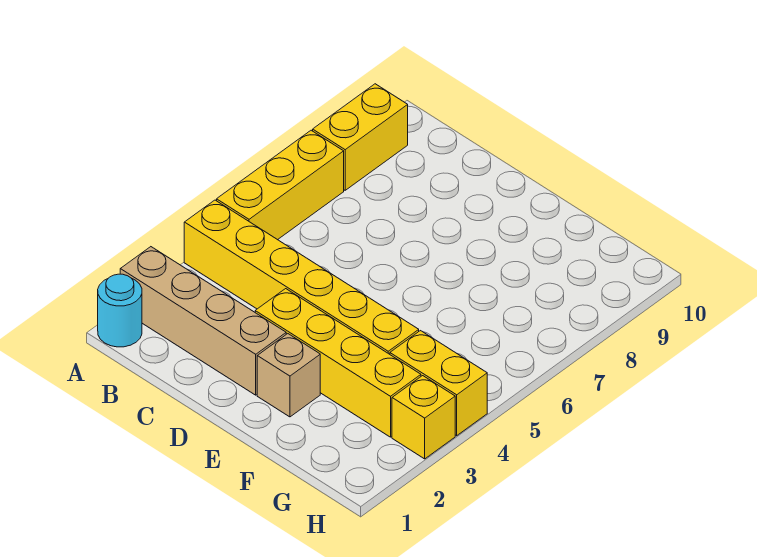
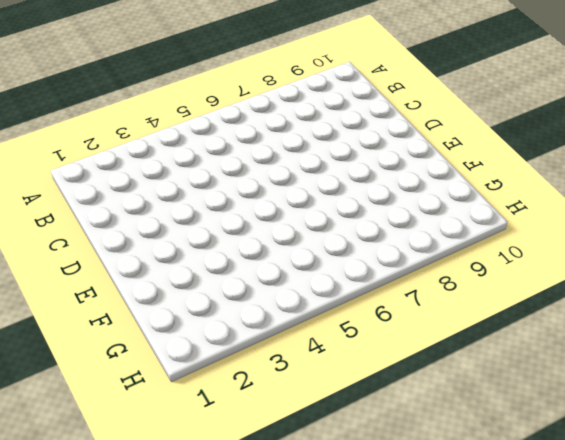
none -> cyan 1x1 round brick [98,274,142,347]
none -> tan 1x4 brick [120,247,286,395]

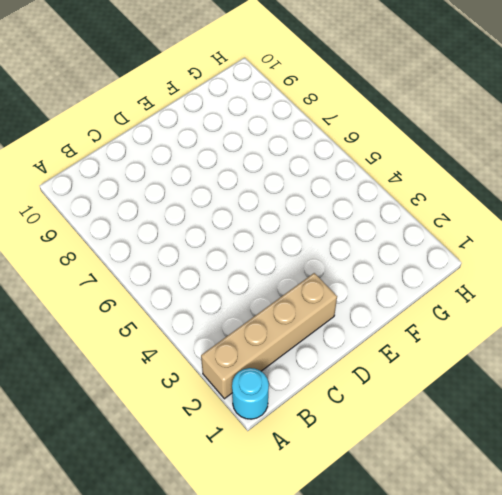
none -> yellow 1x6 brick [184,200,419,354]
none -> yellow 1x3 brick [217,130,344,240]

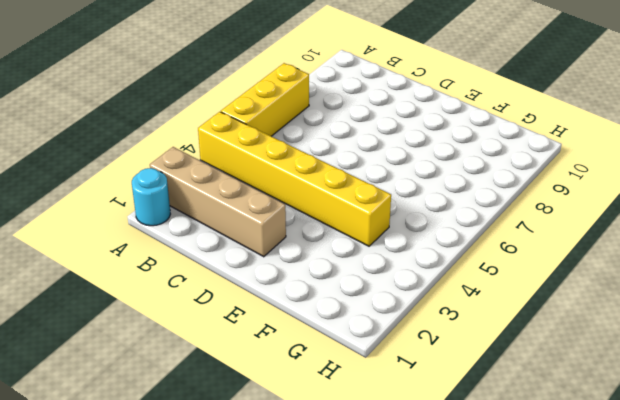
none -> yellow 1x2 brick [313,84,408,190]
none -> yellow 1x4 brick [255,289,421,437]

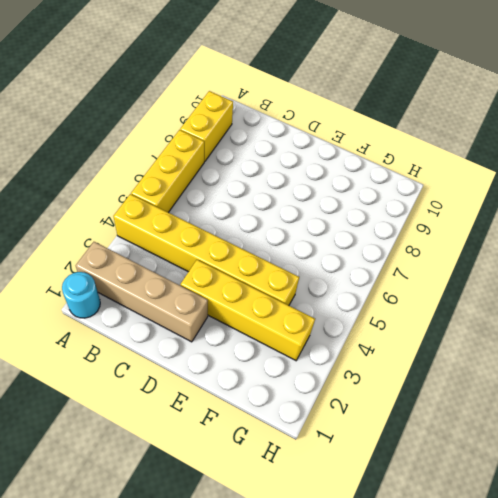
none -> tan 1x1 brick [257,334,320,417]
none -> yellow 1x2 brick [390,331,487,436]

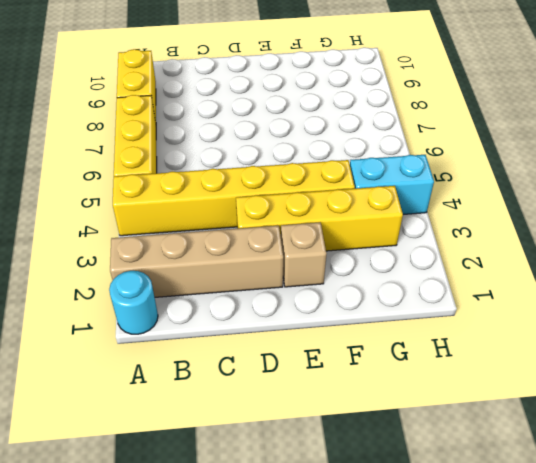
cyan 1x2 brick [350,155,434,214] -> yellow 1x2 brick [390,331,487,436]
none -> yellow 1x1 brick [392,376,455,459]

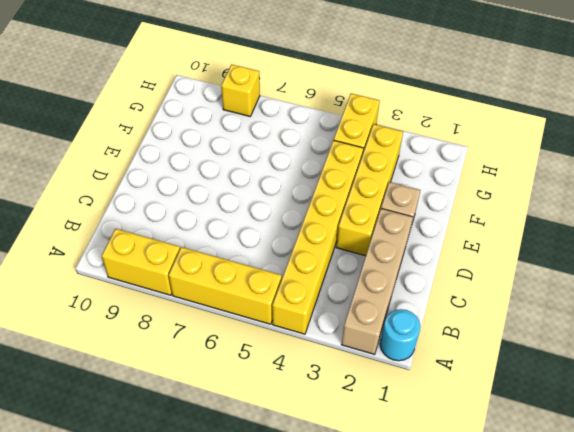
yellow 1x1 brick [221,64,260,116] -> yellow 1x1 brick moved to [392,376,455,459]

